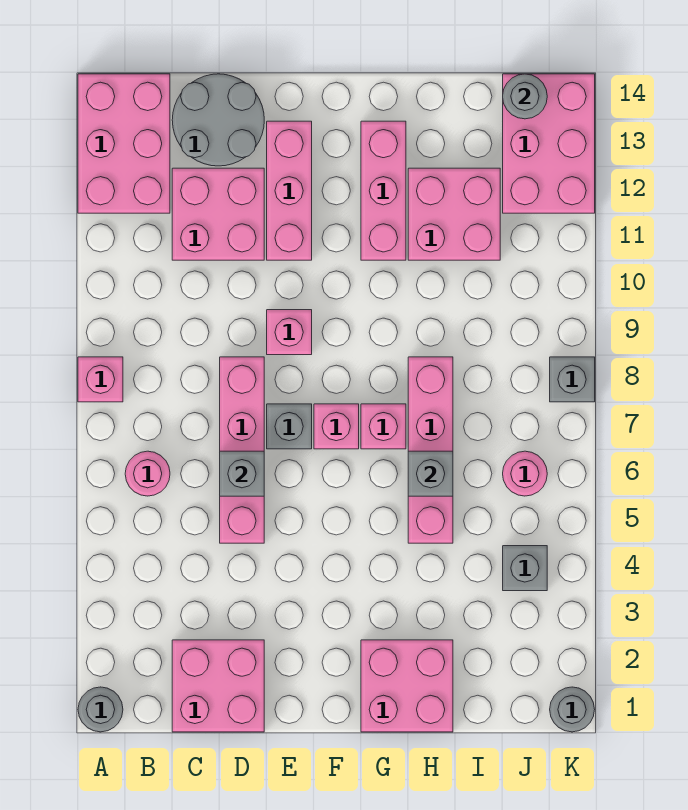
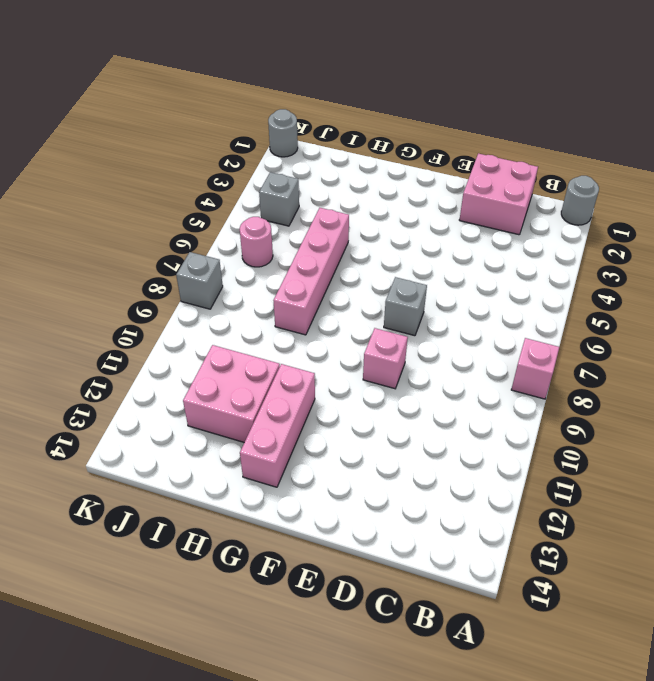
none -> pink 2x3 brick [78,74,170,213]
none -> pink 1x1 round brick [125,451,170,496]
none -> pink 2x2 brick [172,168,264,260]

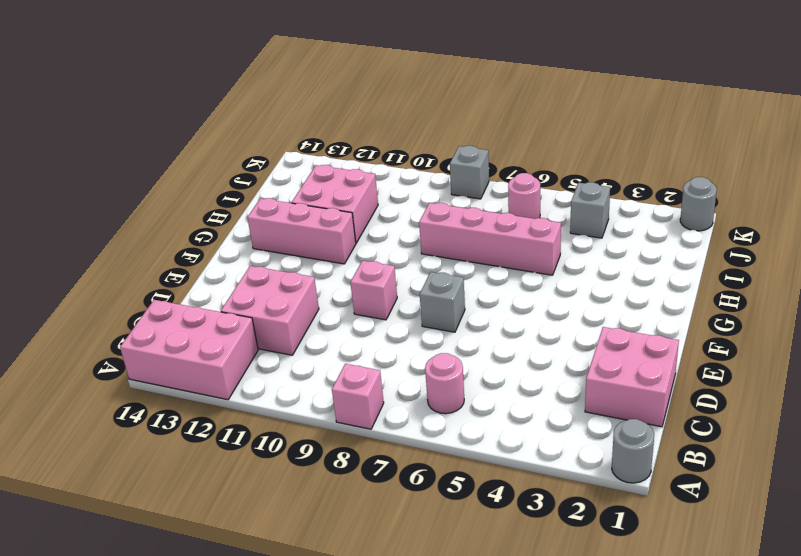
none -> grey 2x2 round brick [172,74,264,166]
none -> pink 1x4 brick [220,357,264,543]
none -> pink 1x3 brick [267,121,312,260]

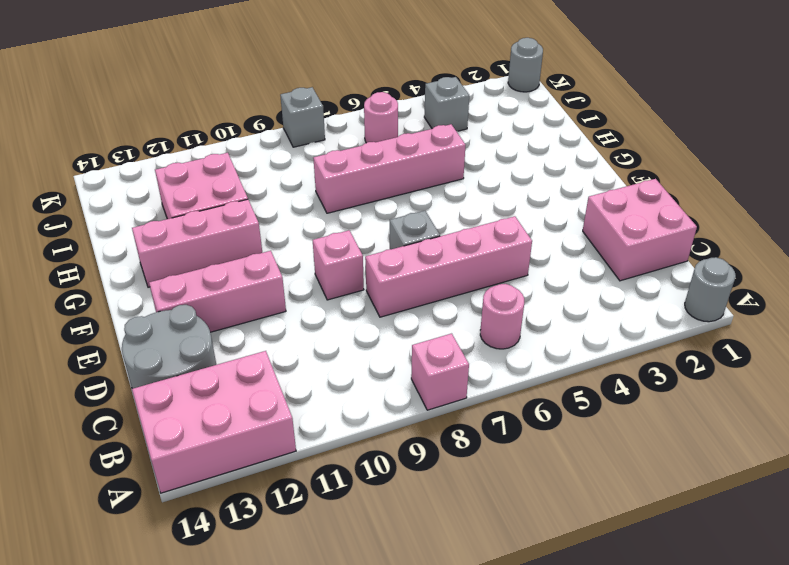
none -> pink 2x2 brick [172,168,264,260]
none -> pink 1x1 brick [314,404,359,449]
none -> pink 2x2 brick [361,640,453,732]

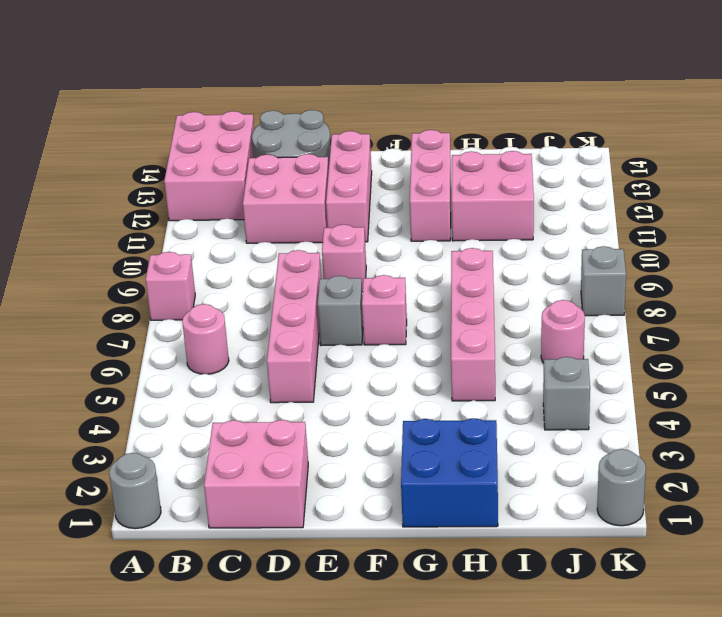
blue 2x2 brick [401,418,498,527] -> pink 2x2 brick [361,640,453,732]
none -> pink 1x1 brick [361,404,406,449]
none -> pink 2x3 brick [503,74,595,213]
none -> grey 1x1 brick [220,451,264,496]

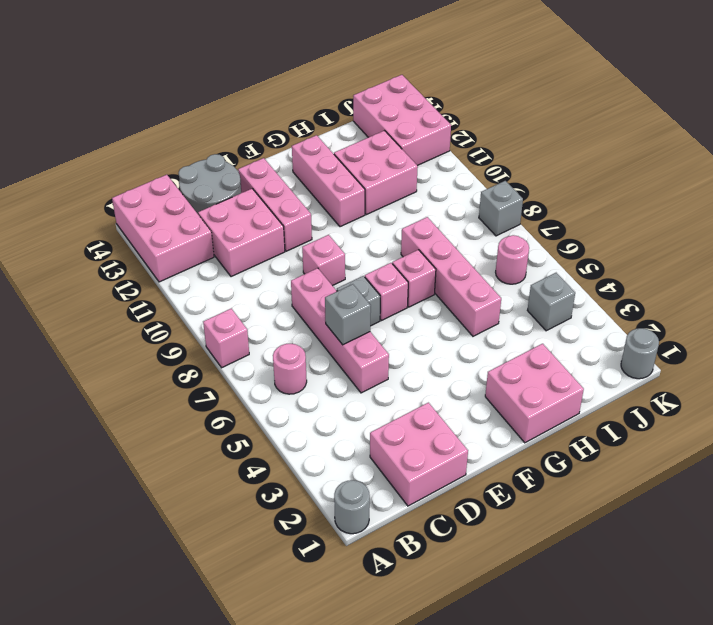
none -> grey 1x1 brick [408,451,453,496]
none -> grey 1x1 round brick [503,74,547,119]

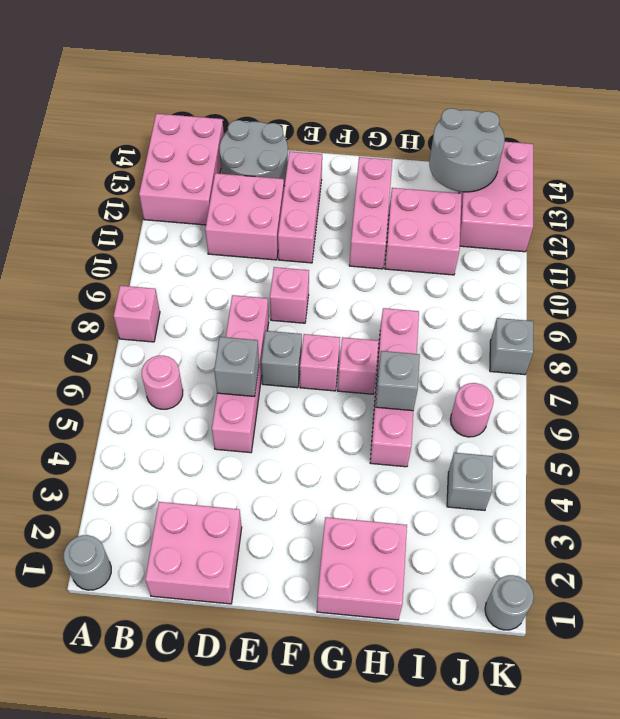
grey 2x2 round brick [429,108,505,192] -> grey 1x1 round brick [503,74,547,119]

